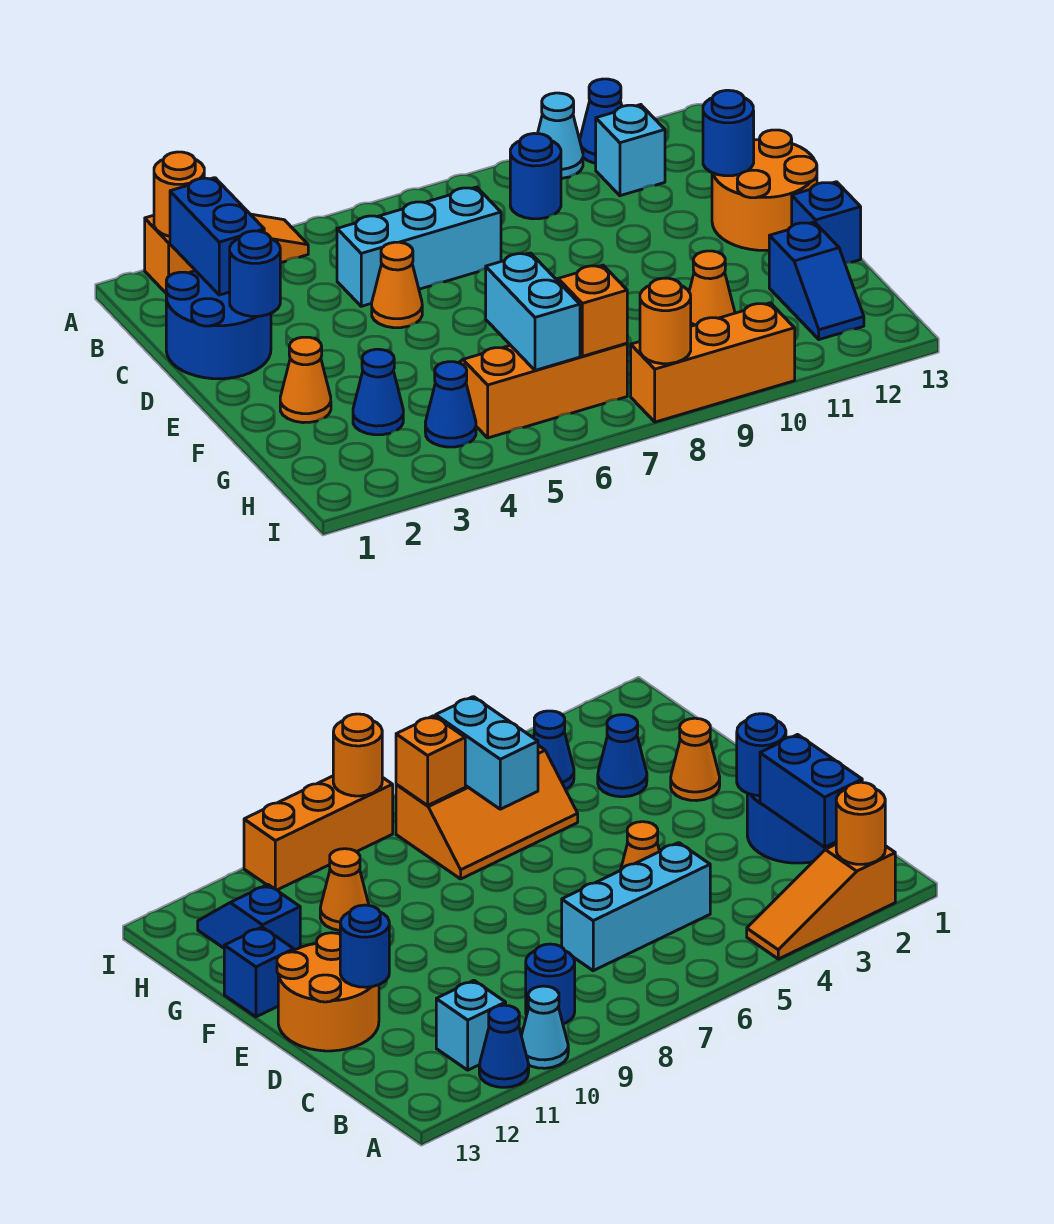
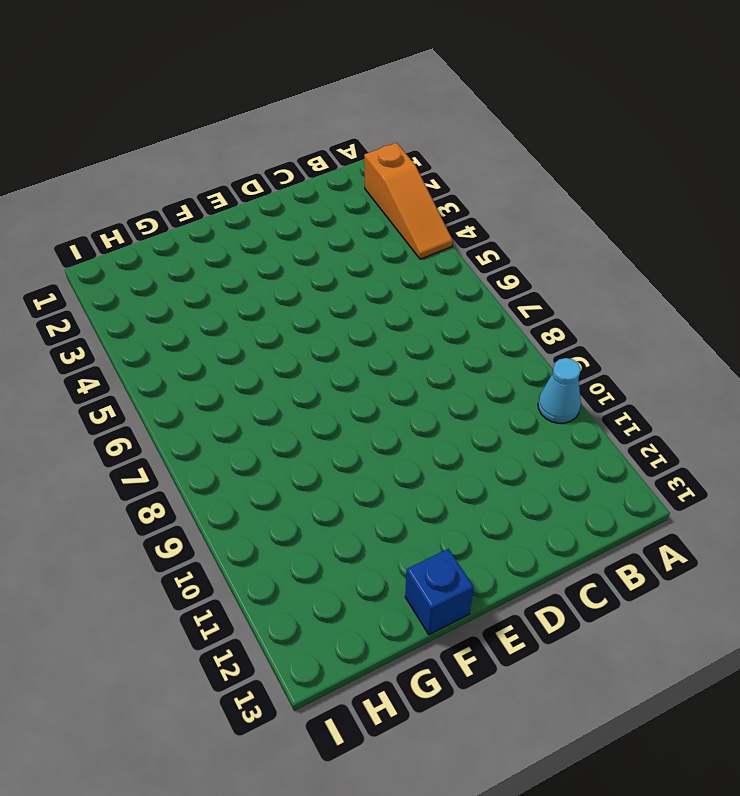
none -> blue 1x1 cone [580,79,622,163]
none -> blue 1x1 round brick [510,133,561,219]
none -> cyan 1x1 brick [596,105,665,196]

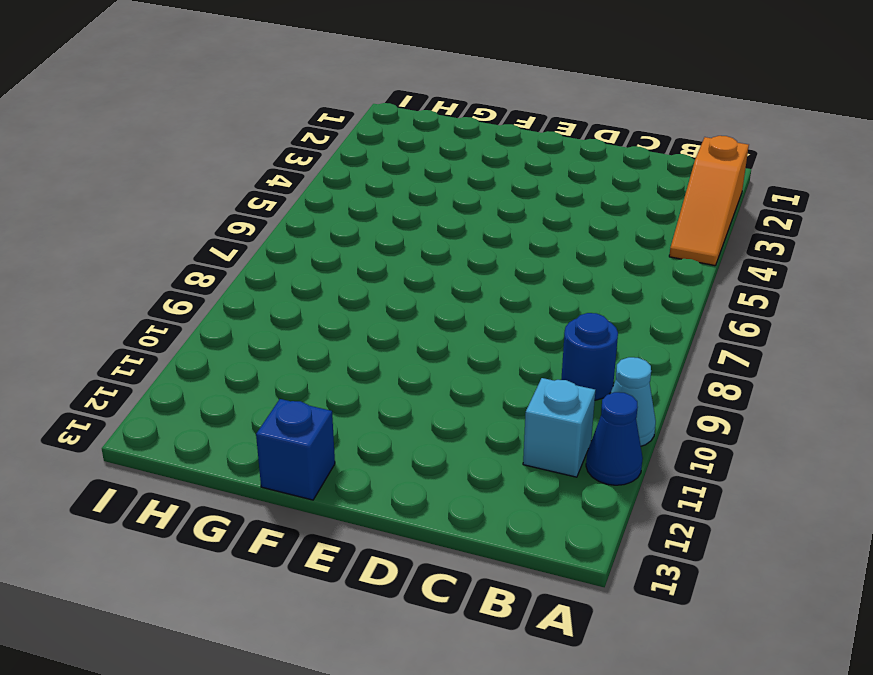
none -> blue 2x2 round brick [166,271,271,379]
none -> cyan 1x3 brick [337,187,501,306]
none -> orange 1x1 cone [372,242,422,328]

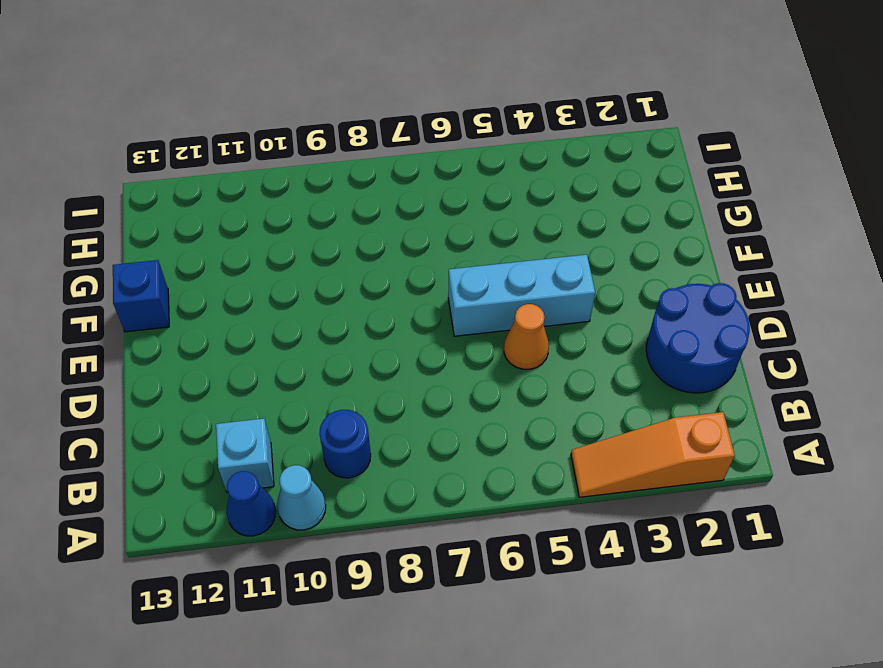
cyan 1x3 brick [448,255,595,336] -> cyan 1x3 brick moved to [337,187,501,306]
none -> orange 2x2 round brick [712,130,817,250]
none -> orange 1x1 cone [280,337,331,423]
none -> blue 1x1 cone [353,349,403,435]

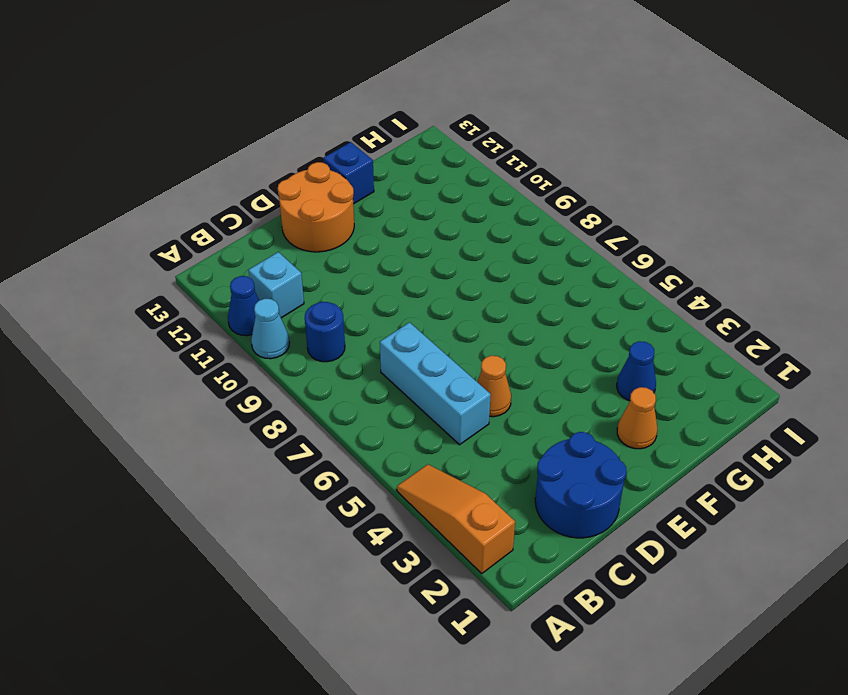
none -> orange 2x3 slope [459,343,627,438]
none -> orange 1x1 cone [689,251,735,326]
none -> blue 1x2 slope [769,222,864,340]

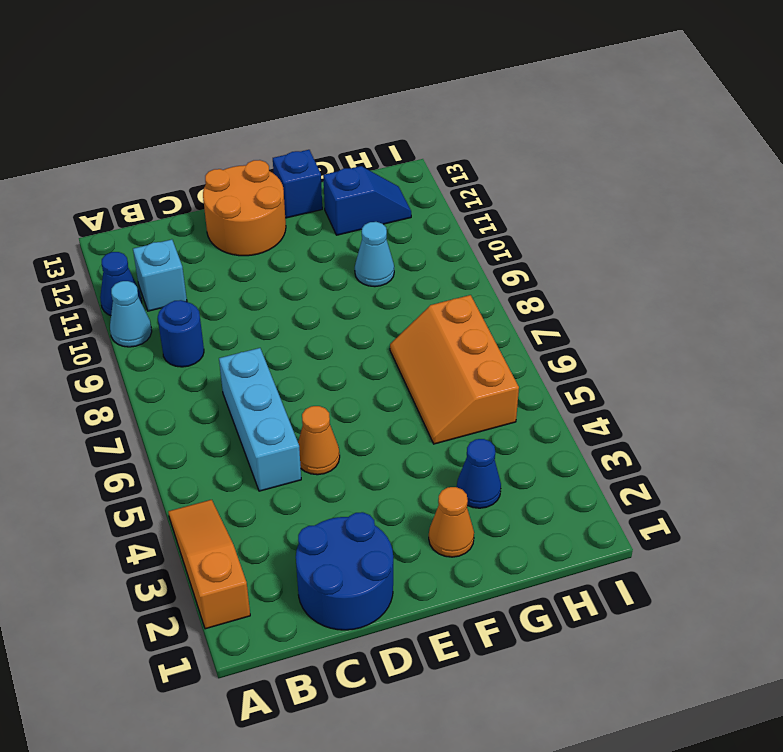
cyan 1x1 cone [355,222,394,287] -> orange 1x1 cone [689,251,735,326]
none -> blue 1x1 cone [425,362,476,447]
none -> orange 1x3 brick [631,303,795,422]
none -> orange 1x1 round brick [154,152,204,236]

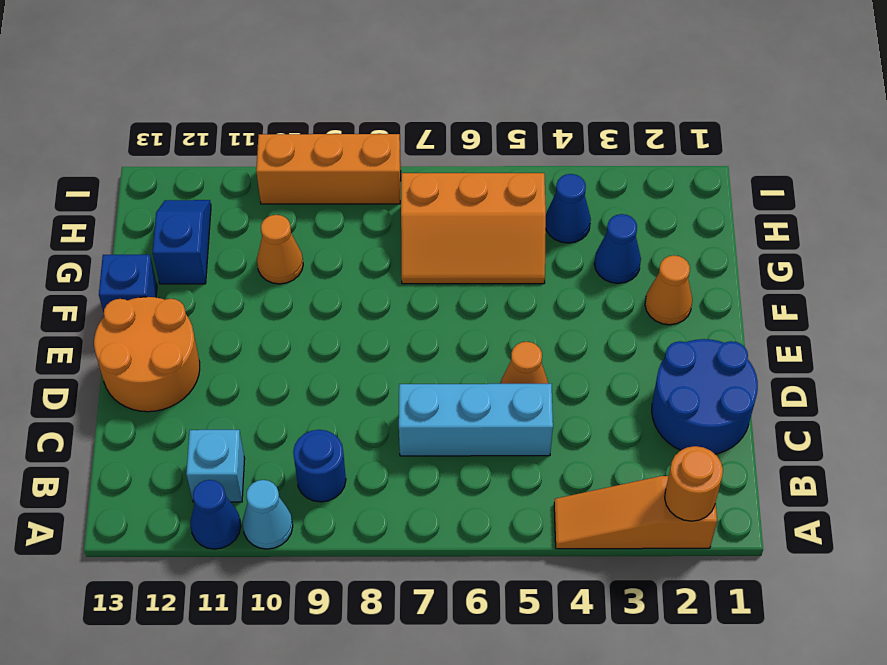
none -> blue 1x2 brick [170,178,264,295]
none -> blue 1x1 round brick [230,231,280,316]
none -> blue 1x1 round brick [703,90,754,176]

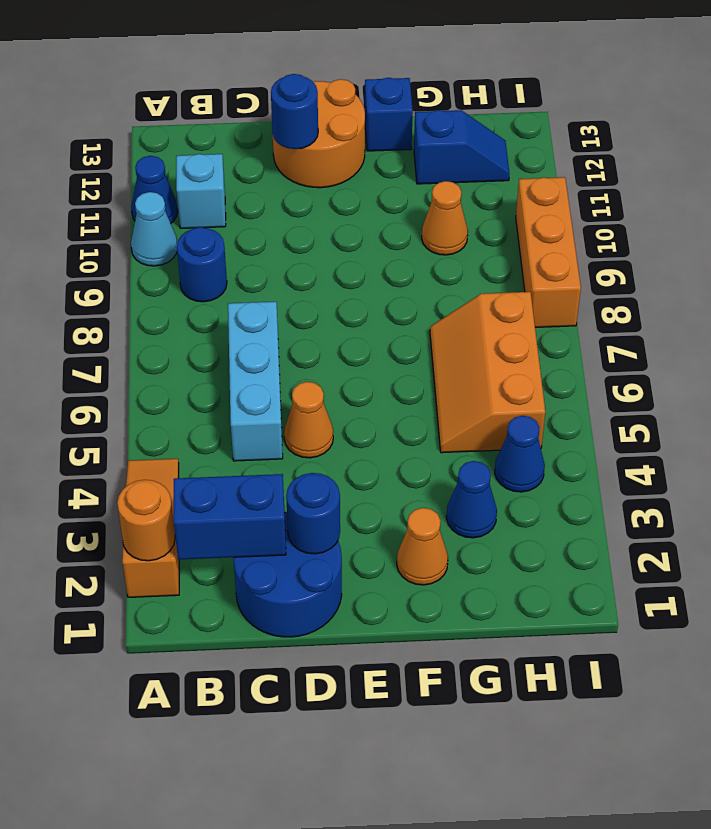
none -> cyan 1x2 brick [486,253,580,370]
none -> orange 1x1 brick [558,265,627,356]
none -> orange 1x1 round brick [640,278,691,364]

